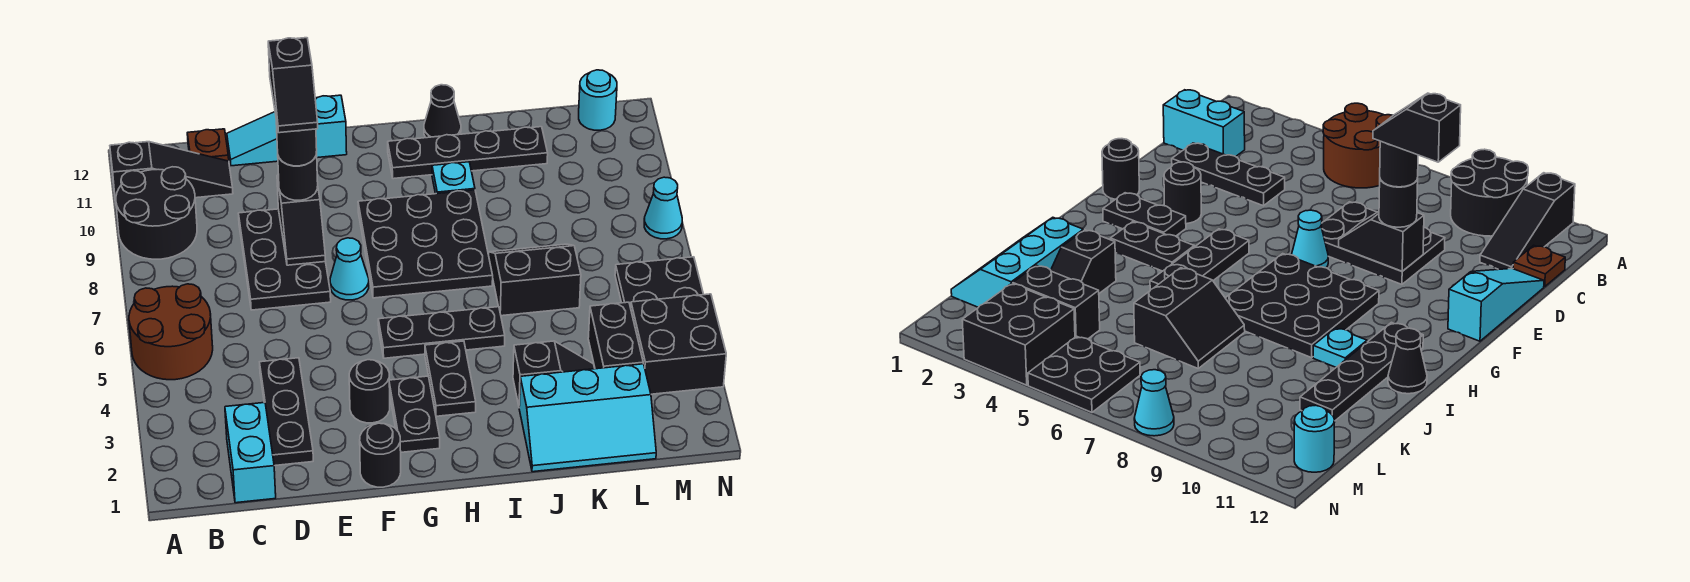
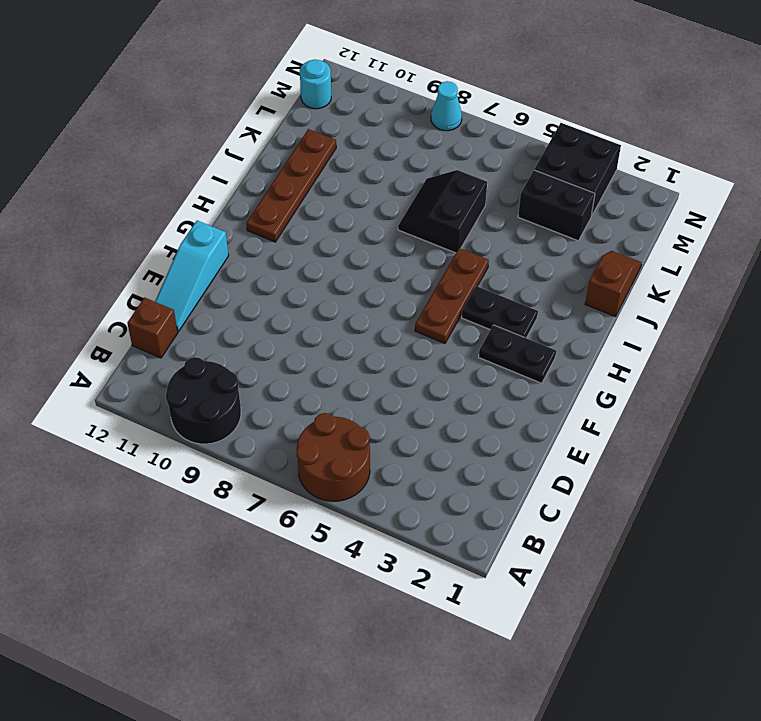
brown 1x1 brick [127,298,178,358] -> brown 1x1 plate [187,129,229,161]
brown 1x3 plate [415,248,489,343] -> black 1x3 plate [378,307,505,358]
brown 1x4 plate [246,129,336,242] -> black 1x4 plate [388,127,548,179]
brown 1x2 slope [585,251,642,317] -> cyan 2x3 slope [519,364,656,472]
none -> black 1x3 slope [110,142,233,204]
none -> cyan 1x2 brick [225,402,276,503]
none -> black 1x3 plate [260,358,313,466]
none -> black 2x3 plate [238,209,331,310]

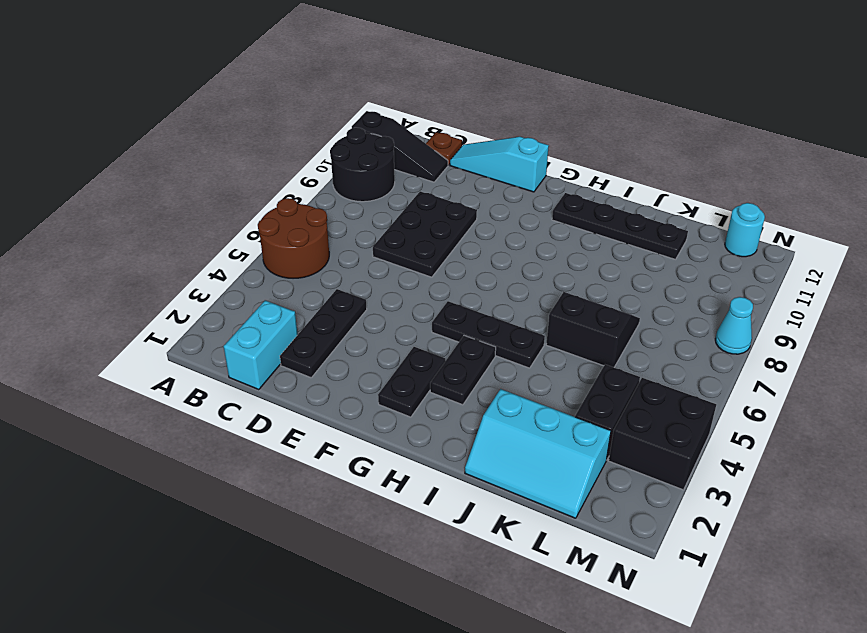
none -> black 1x1 round brick [360,423,401,487]
none -> black 1x1 round brick [349,360,390,423]
none -> cyan 1x1 cone [330,238,369,300]
none -> black 3x3 plate [358,190,493,298]

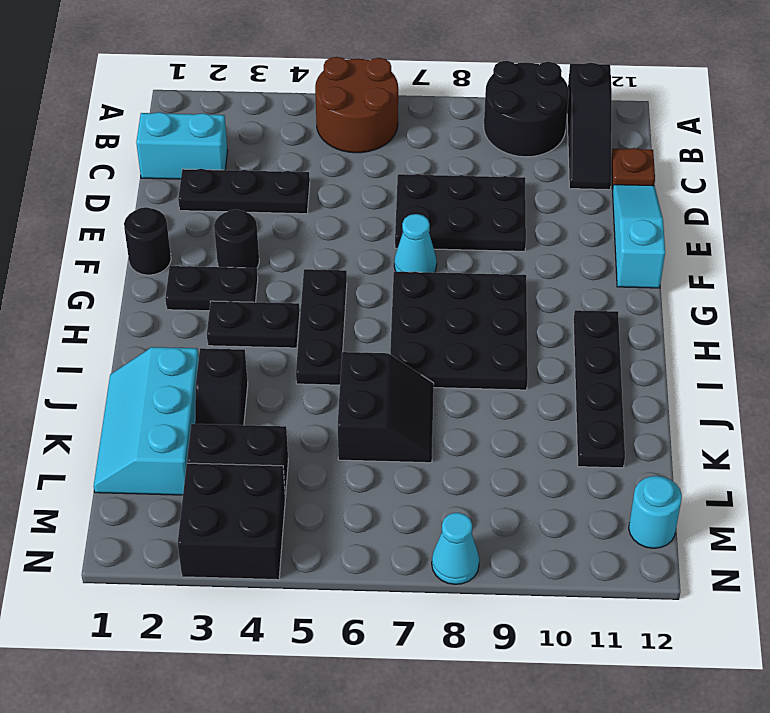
none -> cyan 1x1 plate [432,162,475,194]
none -> black 1x1 cone [424,85,461,138]
none -> black 2x2 plate [615,257,704,308]
none -> black 1x2 slope [277,175,326,265]

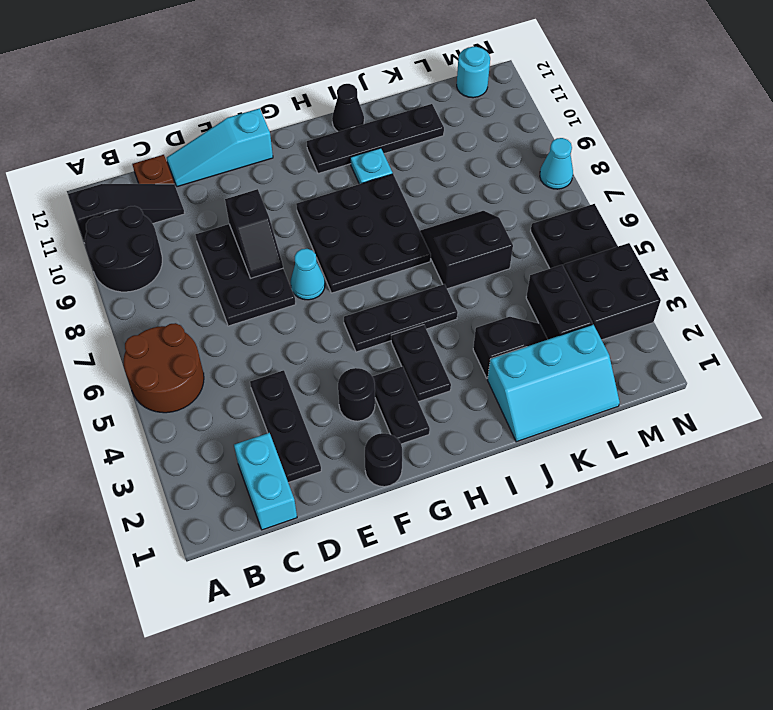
none -> black 1x1 round brick [278,152,318,200]
none -> black 1x1 round brick [276,121,317,166]
none -> black 1x2 slope [268,38,318,133]

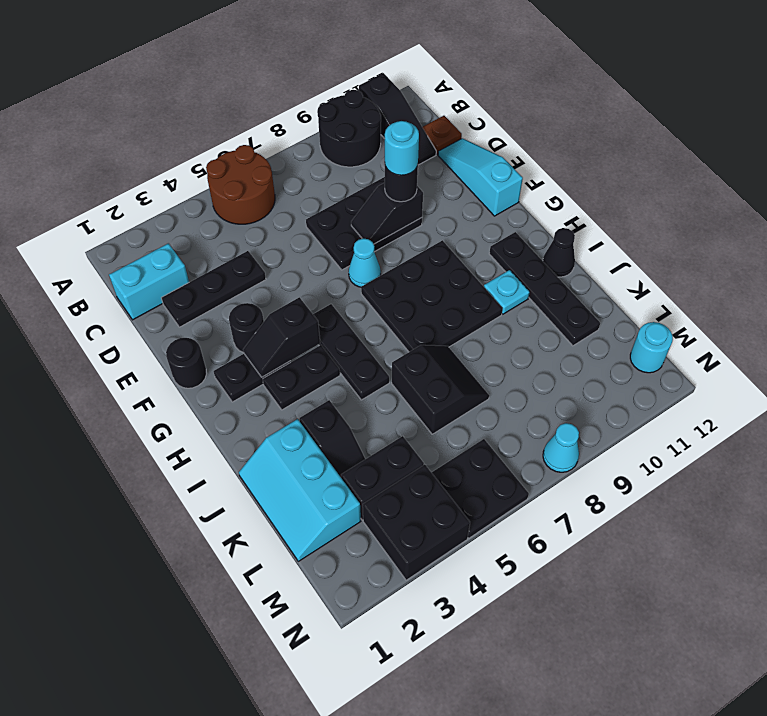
cyan 1x1 round brick [385,121,419,175] -> black 1x1 round brick [276,121,317,166]
black 1x2 slope [243,297,320,377] -> black 1x2 slope moved to [268,38,318,133]

